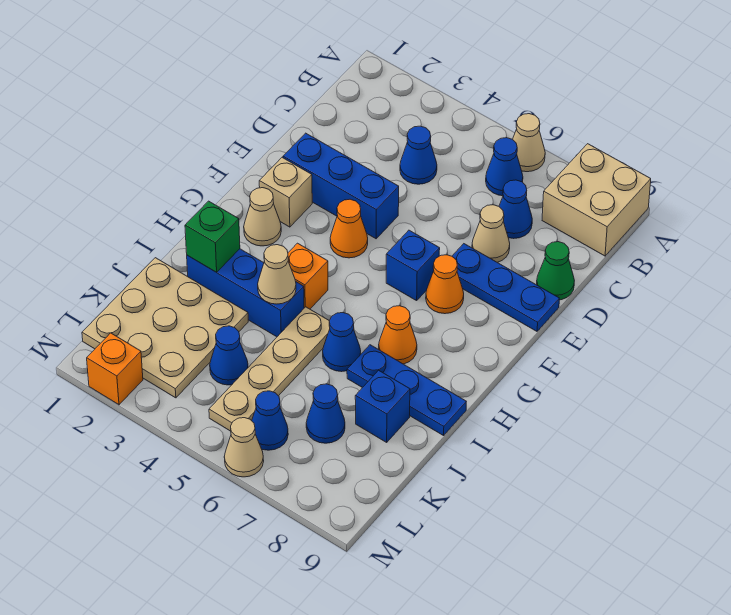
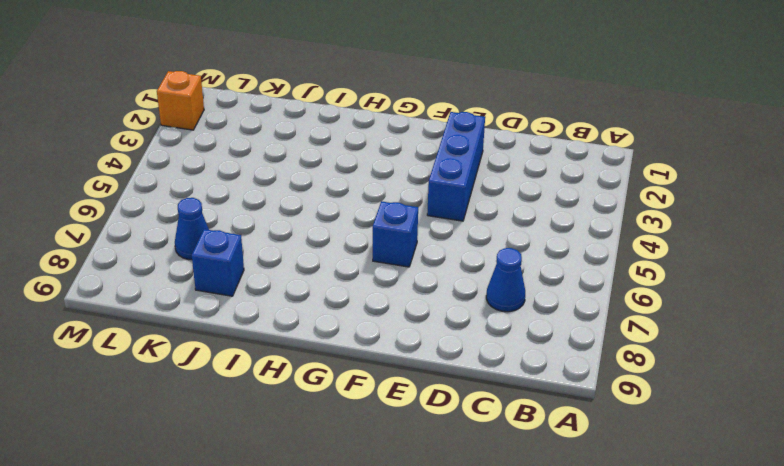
none -> tan 1x1 cone [513,114,545,172]
none -> tan 2x2 brick [542,144,651,256]
none -> blue 1x1 cone [486,138,523,196]

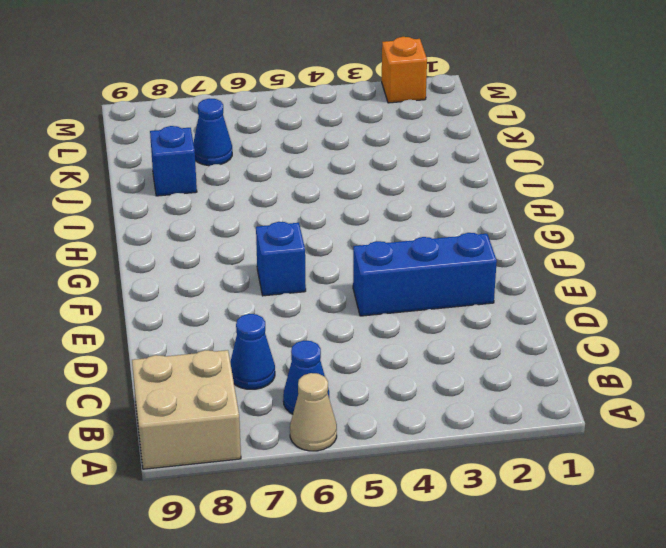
none -> blue 1x1 cone [400,126,437,184]
none -> tan 1x1 cone [472,205,510,262]
none -> green 1x1 cone [537,242,574,300]

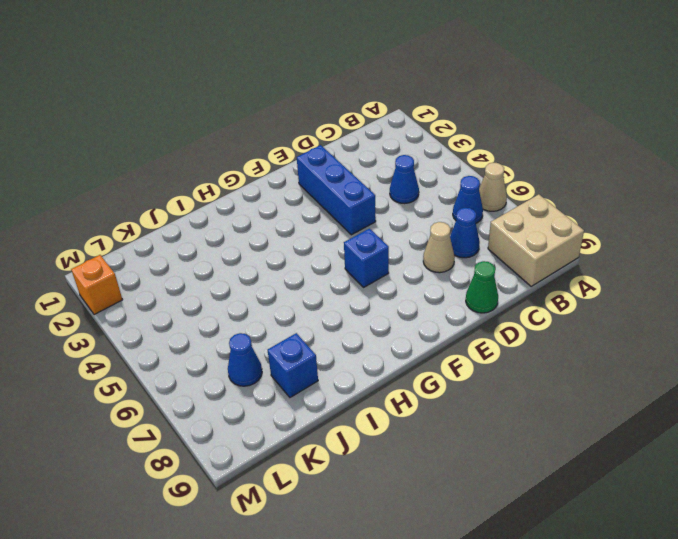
none -> blue 1x3 plate [452,244,559,331]
none -> tan 1x1 brick [259,158,312,227]
none -> orange 1x1 cone [330,199,368,258]

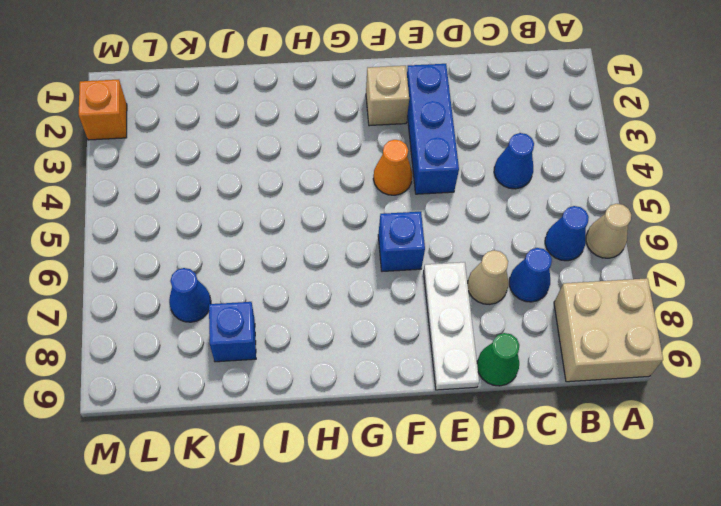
white 1x3 plate [424,262,479,390] -> blue 1x3 plate [452,244,559,331]
none -> orange 1x1 cone [426,255,464,314]
none -> tan 1x1 cone [244,188,281,246]
none -> orange 1x1 brick [288,243,328,309]

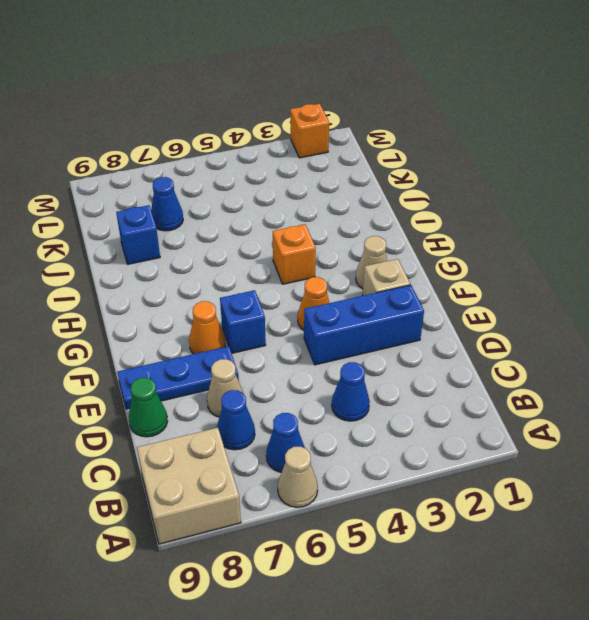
none -> orange 1x1 cone [379,306,417,364]
none -> blue 1x3 brick [187,249,304,337]
none -> tan 1x4 plate [209,307,330,431]

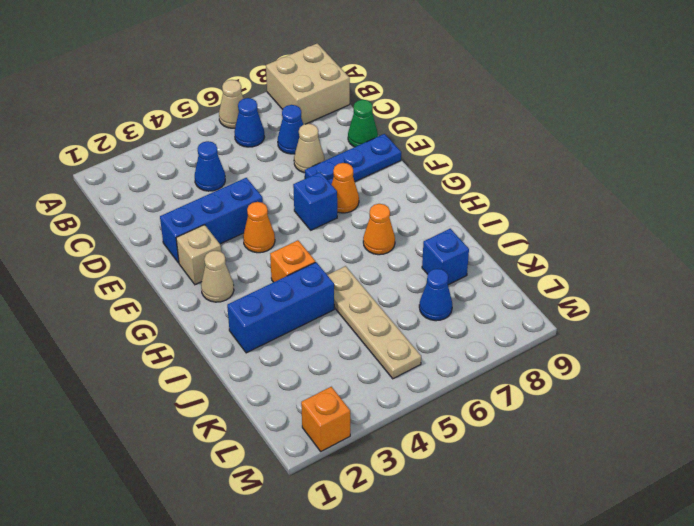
none -> blue 1x1 cone [323,313,361,372]
none -> blue 1x3 plate [347,345,466,436]
none -> tan 3x3 plate [82,258,248,398]

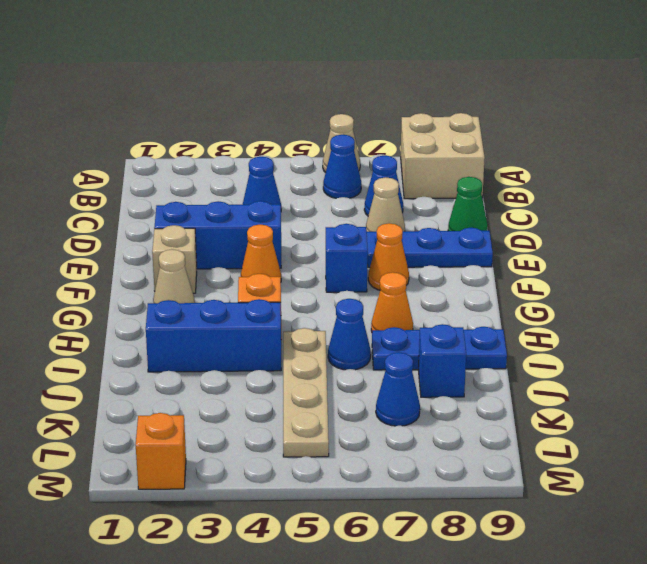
none -> tan 3x3 plate [82,258,248,398]
none -> blue 1x1 cone [210,326,248,385]
none -> blue 1x1 cone [252,391,288,450]

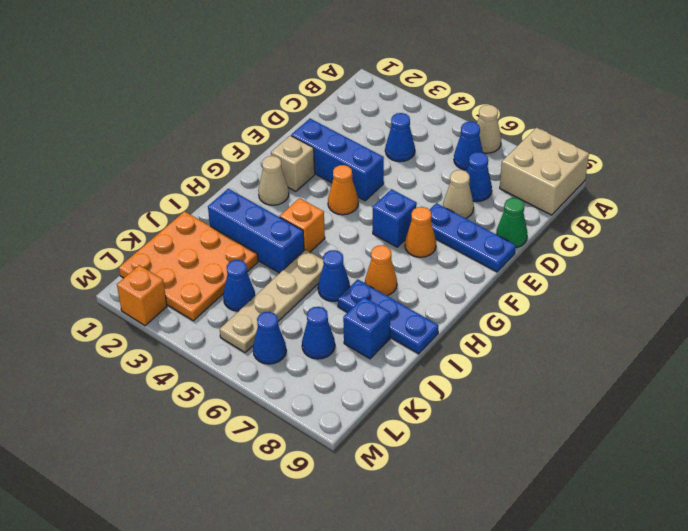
orange 3x3 plate [119,212,258,321] -> tan 3x3 plate [82,258,248,398]
none -> tan 1x1 cone [224,418,264,477]
none -> green 1x1 brick [185,201,240,272]
none -> tan 1x1 cone [258,245,296,304]

